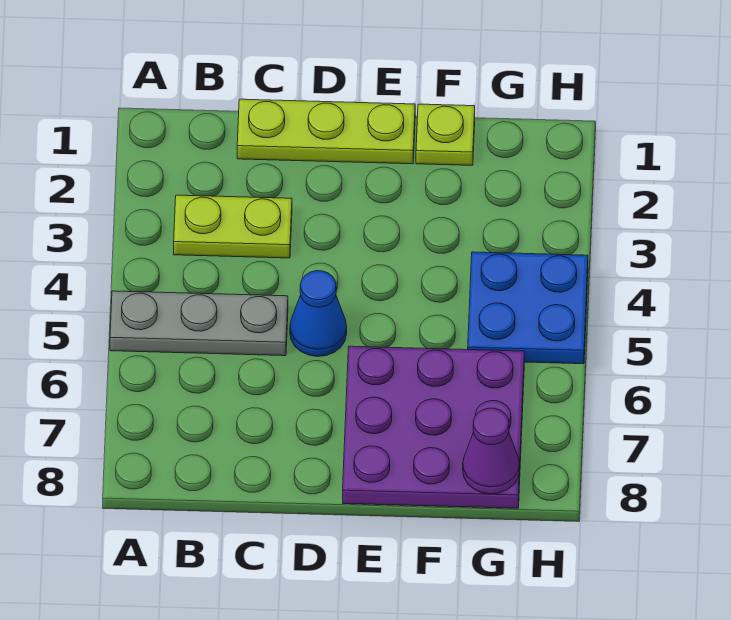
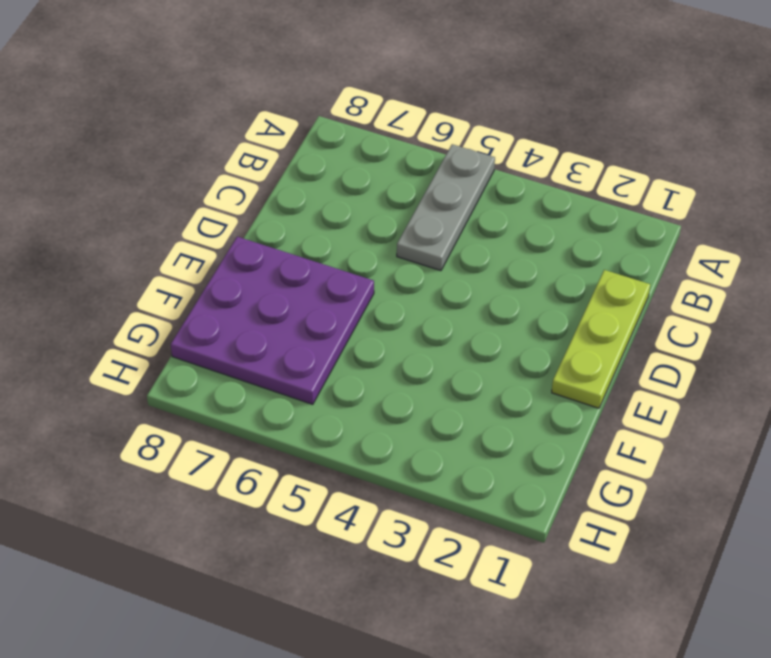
none -> lime 1x2 plate [174,195,292,258]
none -> blue 1x1 cone [290,271,347,356]

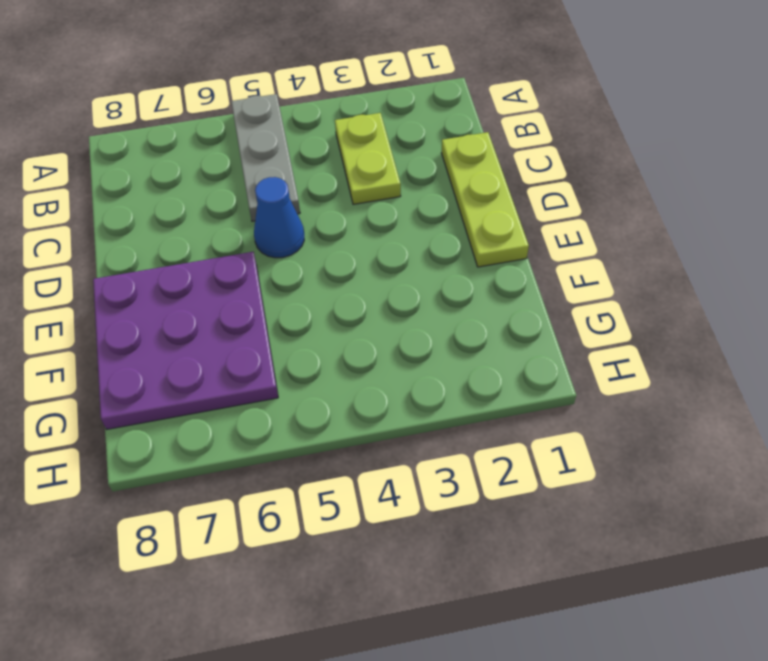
none -> lime 1x1 plate [416,104,475,165]
none -> blue 2x2 plate [468,252,588,364]

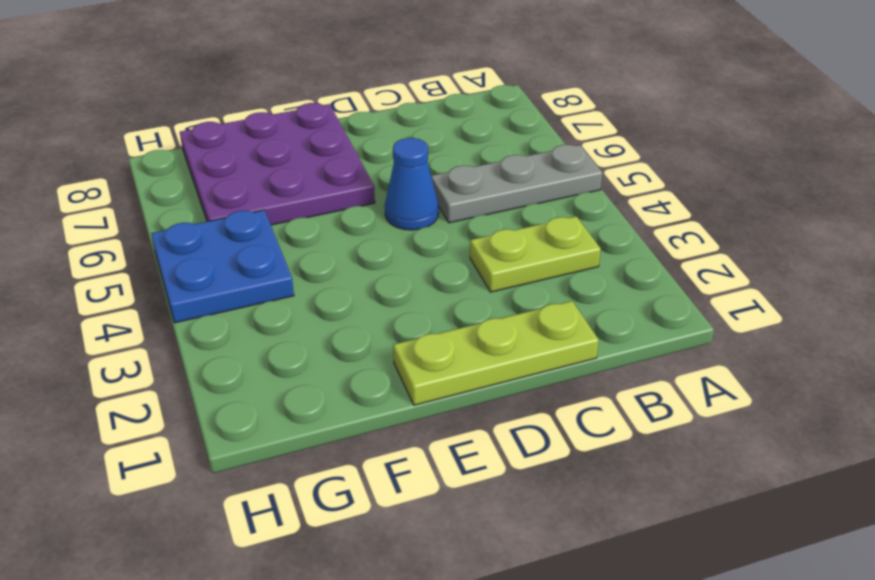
none -> lime 1x1 plate [416,104,475,165]
none -> purple 1x1 cone [463,408,519,494]

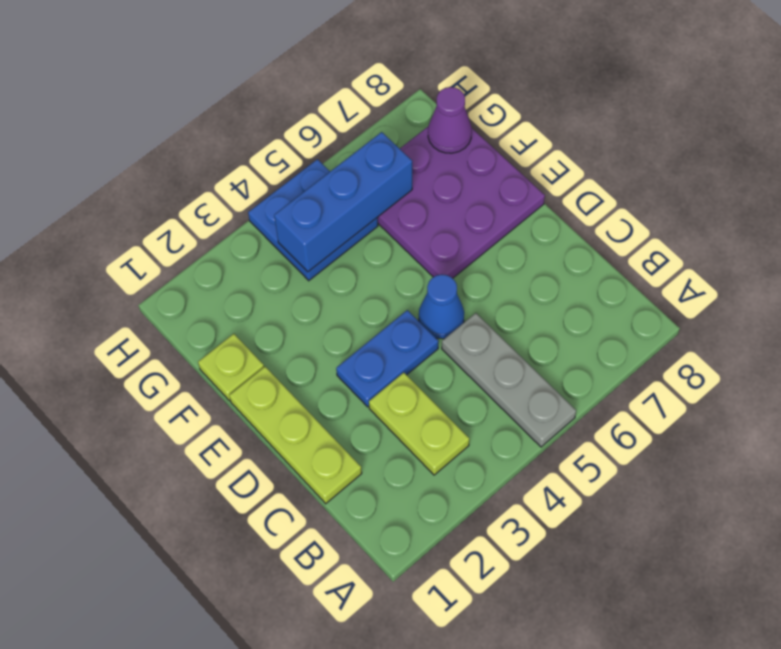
blue 1x2 plate [336,310,439,407] -> none
blue 1x3 brick [274,132,412,272] -> none

